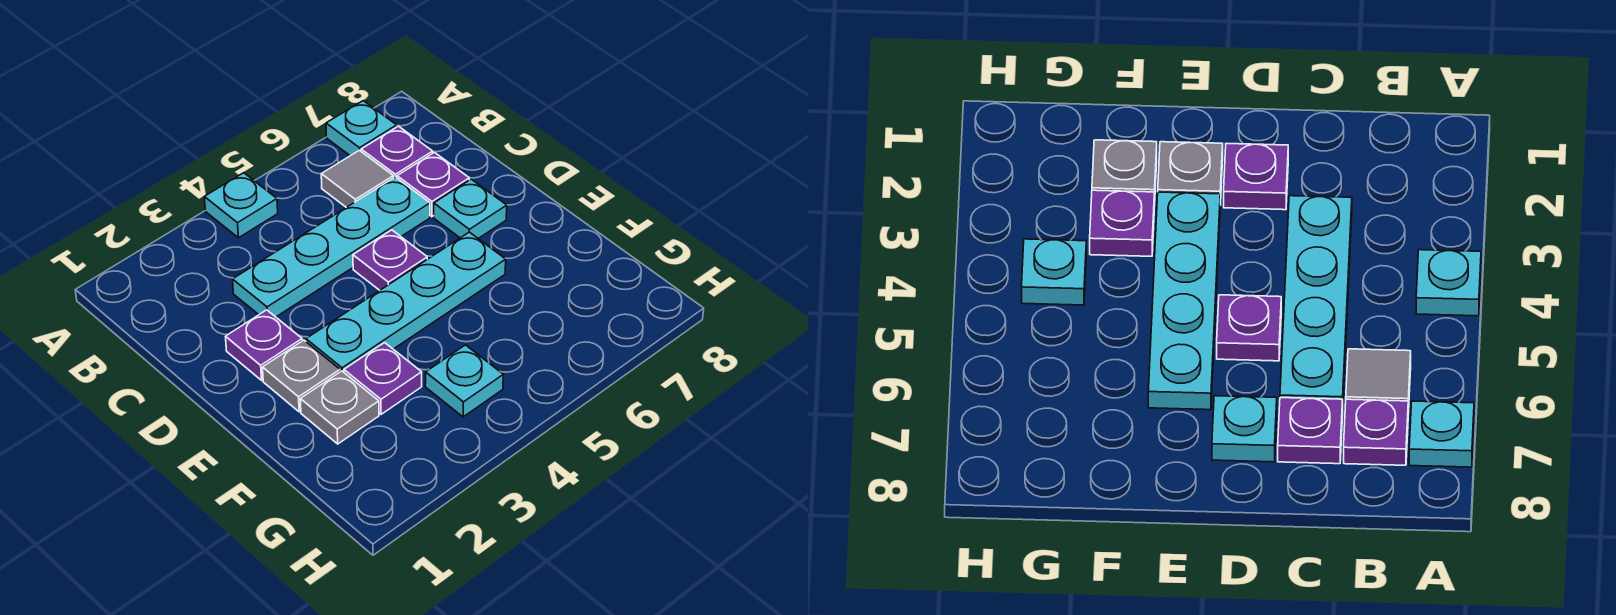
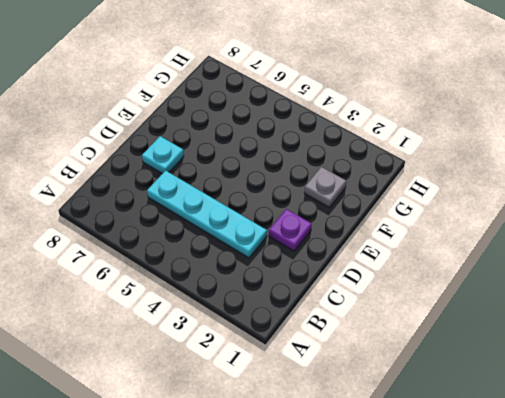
none -> cyan 1x1 plate [204,173,278,238]
none -> cyan 1x1 plate [326,101,397,156]
none -> grey 1x1 tile [321,150,393,208]

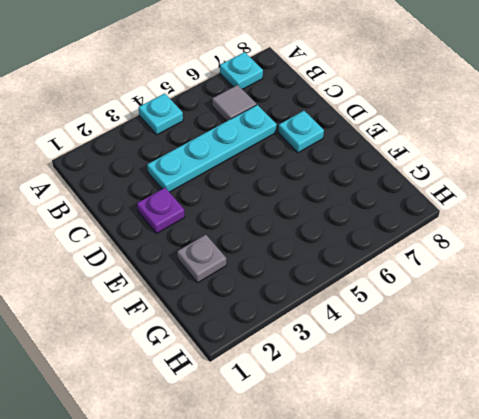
none -> purple 1x1 plate [361,126,433,178]
none -> purple 1x1 plate [397,153,469,217]
none -> purple 1x1 plate [353,230,427,290]

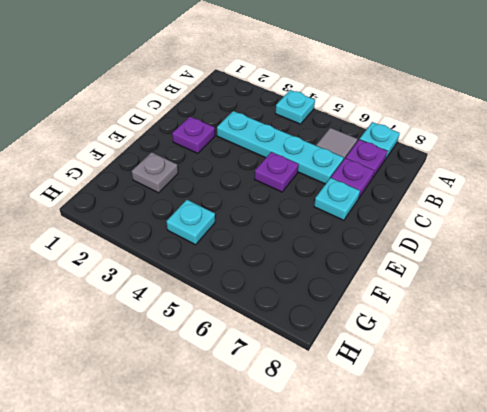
none -> grey 1x1 plate [263,340,340,412]
none -> cyan 1x4 plate [306,232,506,372]
none -> purple 1x1 plate [344,343,422,414]

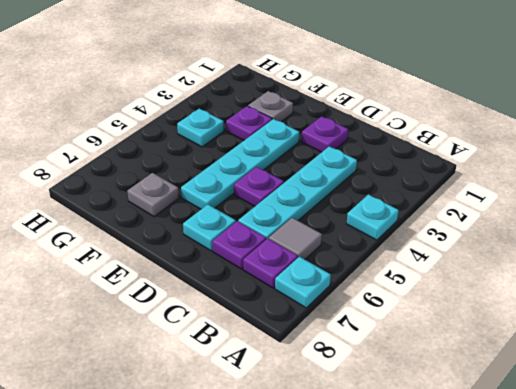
grey 1x1 plate [127,173,179,216] -> grey 1x1 plate moved to [263,340,340,412]

